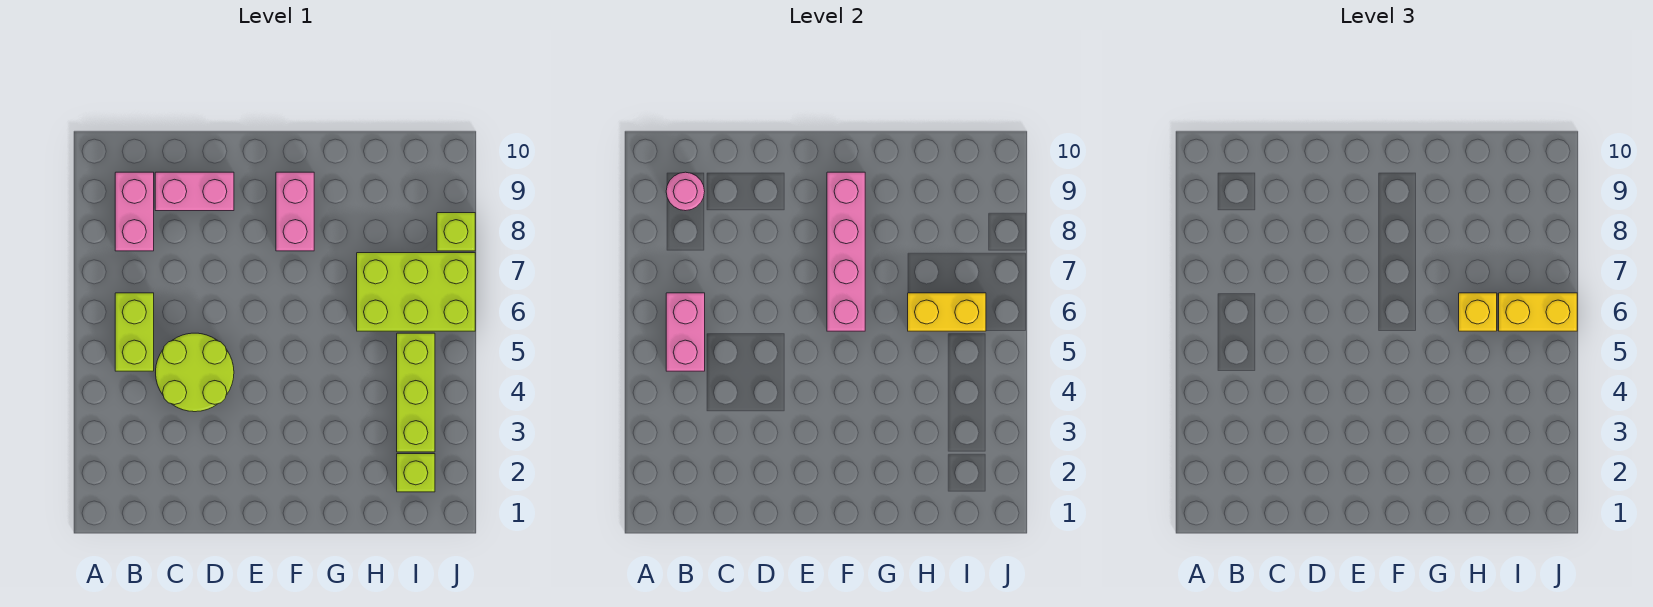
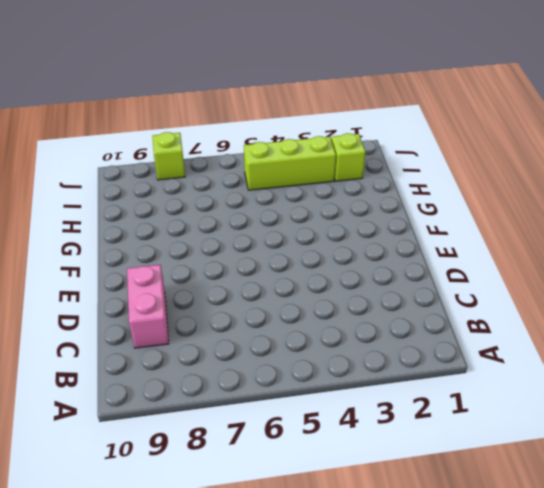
none -> lime 1x2 brick [115,293,154,371]
none -> pink 1x2 brick [115,172,154,251]
none -> lime 2x2 round brick [156,333,234,412]

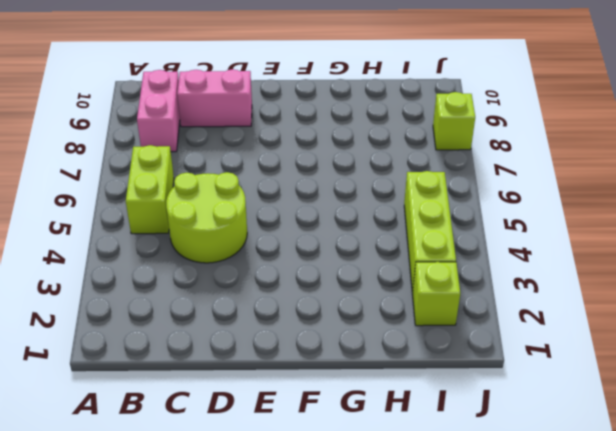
none -> pink 1x2 brick [276,172,314,251]
none -> lime 2x3 brick [357,253,475,331]
none -> pink 1x2 brick [666,293,705,371]

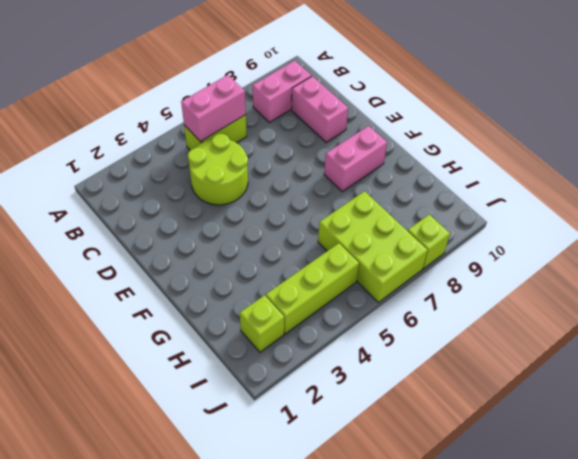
none -> pink 1x1 round brick [666,172,705,211]
none -> pink 1x4 brick [827,172,865,331]
none -> yellow 1x2 brick [908,293,986,331]

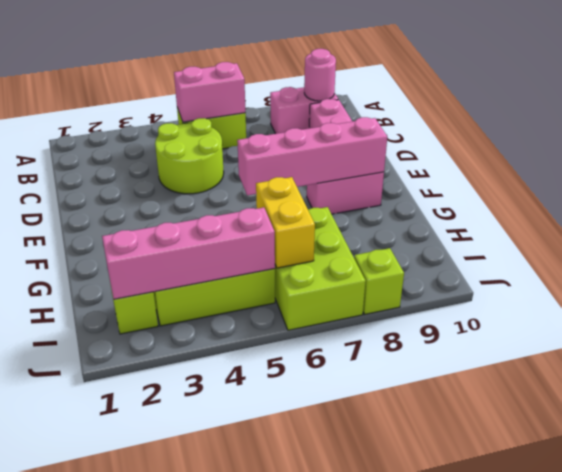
pink 1x4 brick [102,207,275,299] -> none
none -> yellow 1x1 brick [1459,293,1497,331]
none -> yellow 1x2 brick [1499,293,1577,331]

